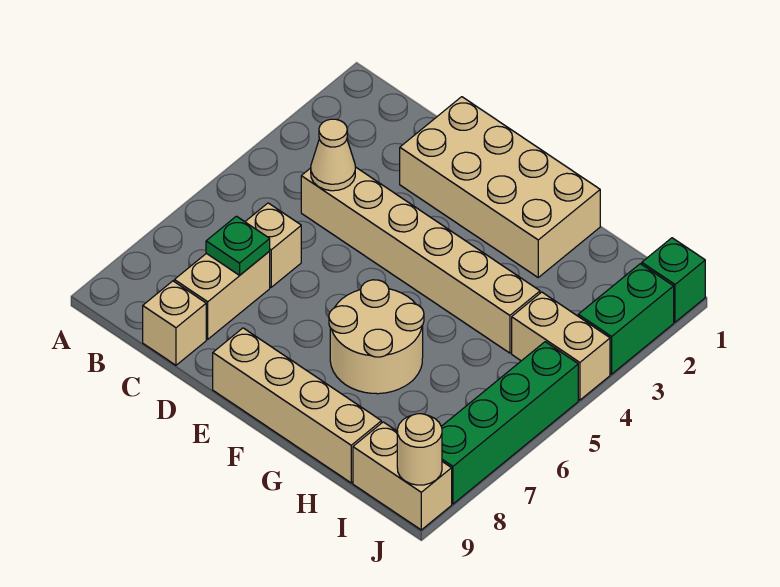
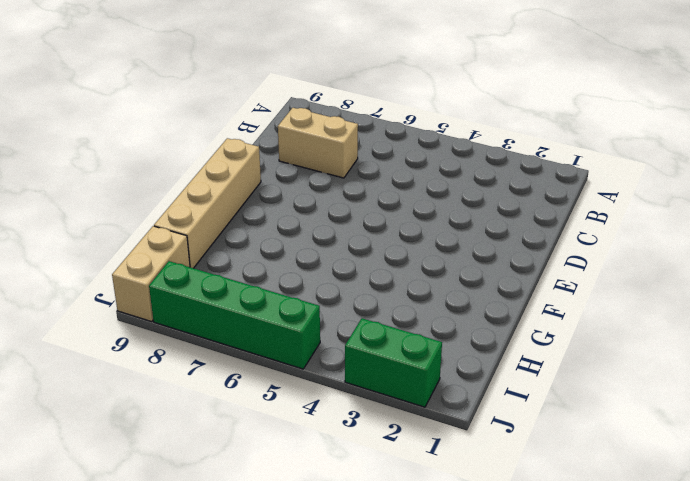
none -> tan 1x6 brick [301,167,540,353]
none -> tan 1x1 brick [245,203,301,287]
none -> tan 1x1 brick [143,281,206,365]

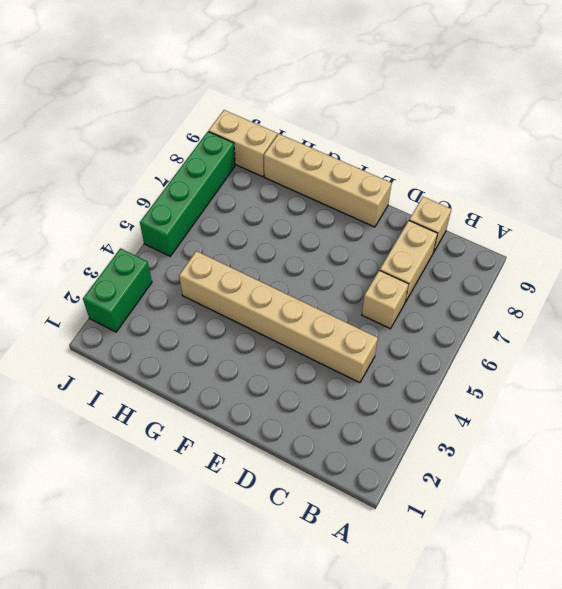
none -> tan 2x4 brick [400,97,600,277]
none -> tan 2x2 round brick [329,280,424,394]
none -> tan 1x2 brick [512,292,610,400]

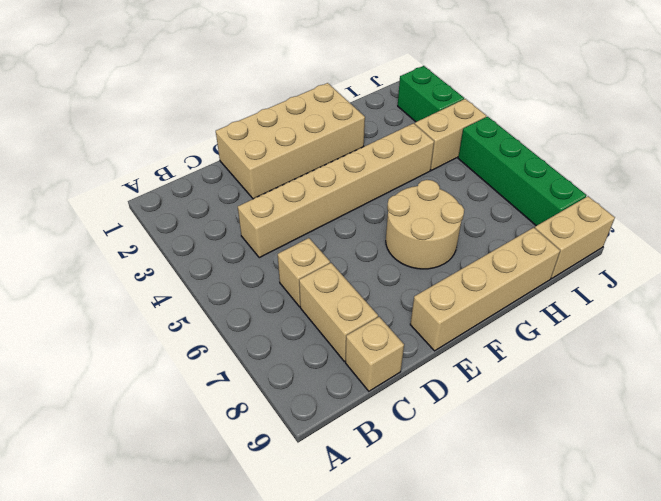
none -> green 1x1 brick [642,238,705,322]
none -> tan 1x1 cone [311,119,355,191]
none -> green 1x1 plate [206,216,270,275]

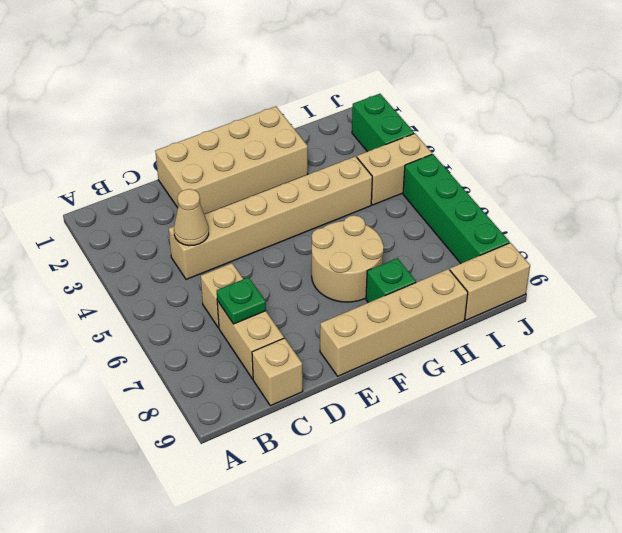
green 1x1 brick [366,258,416,303] -> green 1x1 brick moved to [642,238,705,322]
none -> tan 1x1 round brick [397,414,442,485]

